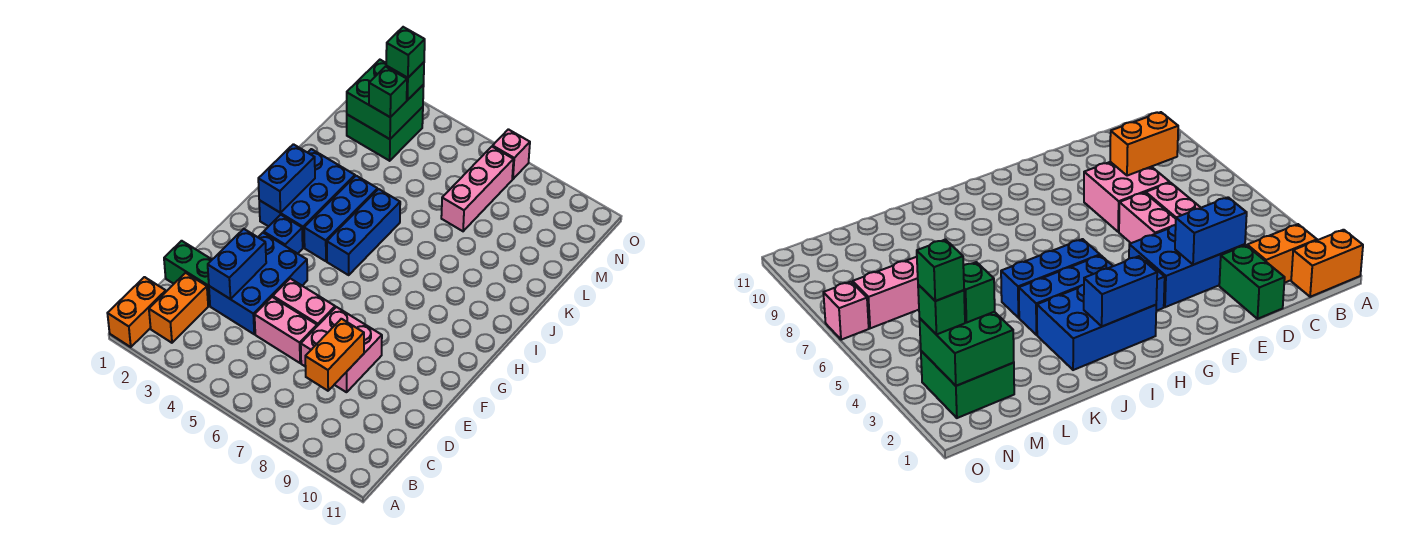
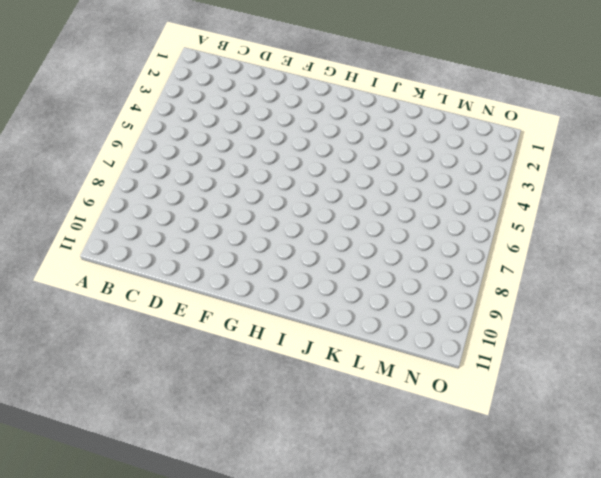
none -> orange 1x2 brick [107,277,166,347]
none -> orange 1x2 brick [149,273,208,343]
none -> green 1x2 brick [164,241,212,306]

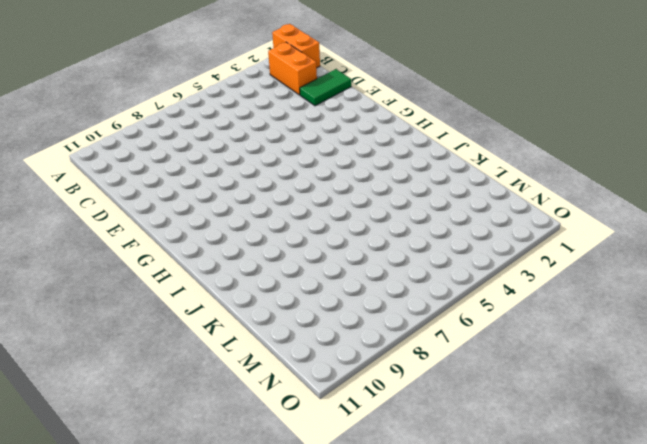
green 1x2 tile [300,69,351,106] -> green 1x2 brick [164,241,212,306]
none -> blue 2x3 brick [209,233,307,334]
none -> pink 1x2 brick [255,297,317,363]
none -> pink 2x2 brick [301,307,382,392]

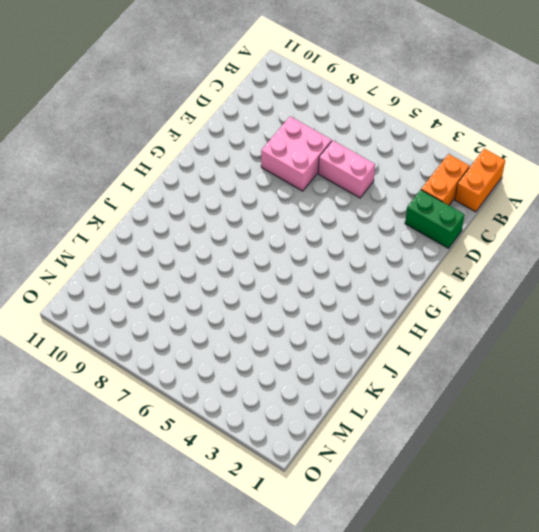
none -> blue 2x3 brick [209,233,307,334]
none -> pink 1x2 brick [273,279,335,326]
none -> blue 1x1 brick [264,215,303,254]

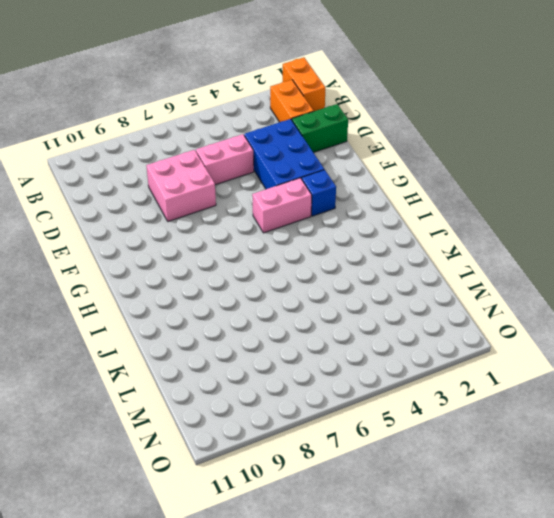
pink 1x2 brick [252,178,312,233] -> pink 1x2 brick moved to [273,279,335,326]
none -> blue 2x3 brick [259,149,355,248]
none -> blue 1x3 brick [304,176,377,261]
none -> blue 1x3 brick [327,189,400,275]

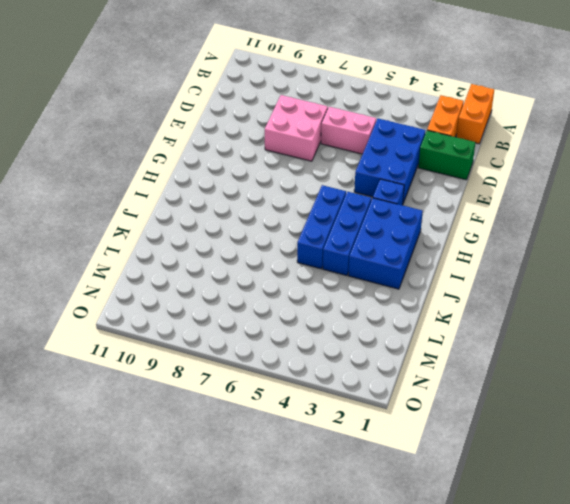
none -> pink 1x2 brick [273,279,335,326]
none -> pink 1x3 brick [441,147,514,231]
none -> green 2x2 brick [347,107,423,161]

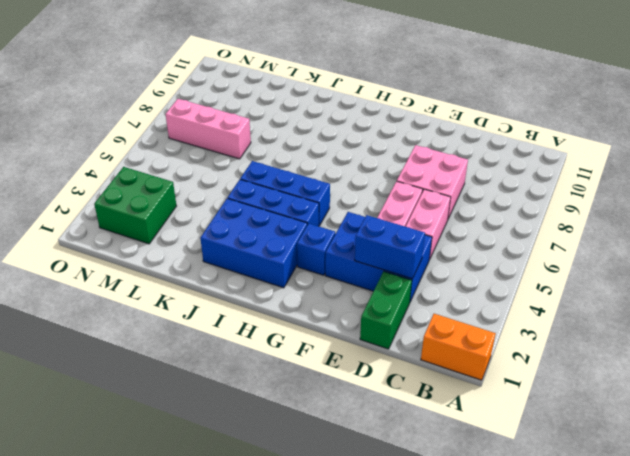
none -> orange 1x2 brick [149,273,208,343]
none -> pink 1x1 brick [493,129,530,179]
none -> orange 1x2 brick [305,319,364,391]

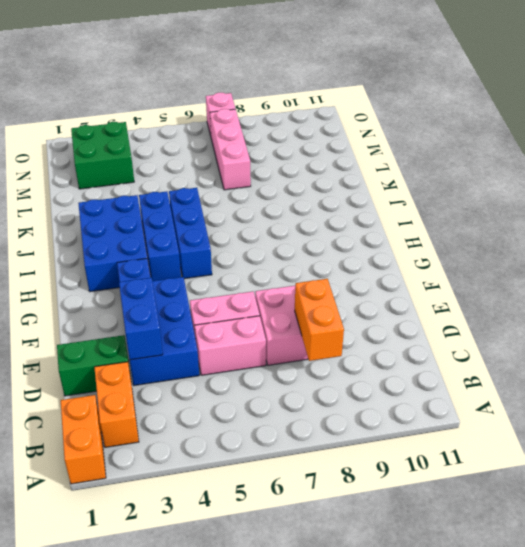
none -> blue 1x2 brick [258,144,315,213]
none -> green 2x2 brick [347,60,424,139]
none -> green 1x1 brick [369,67,407,117]

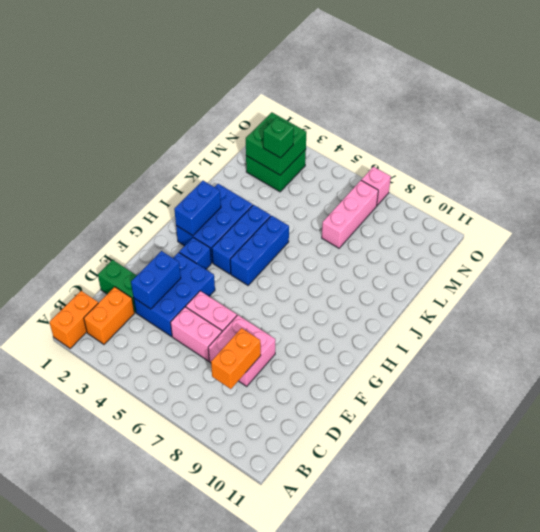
none -> green 1x1 brick [386,62,424,100]
none -> green 1x1 brick [386,27,425,78]

